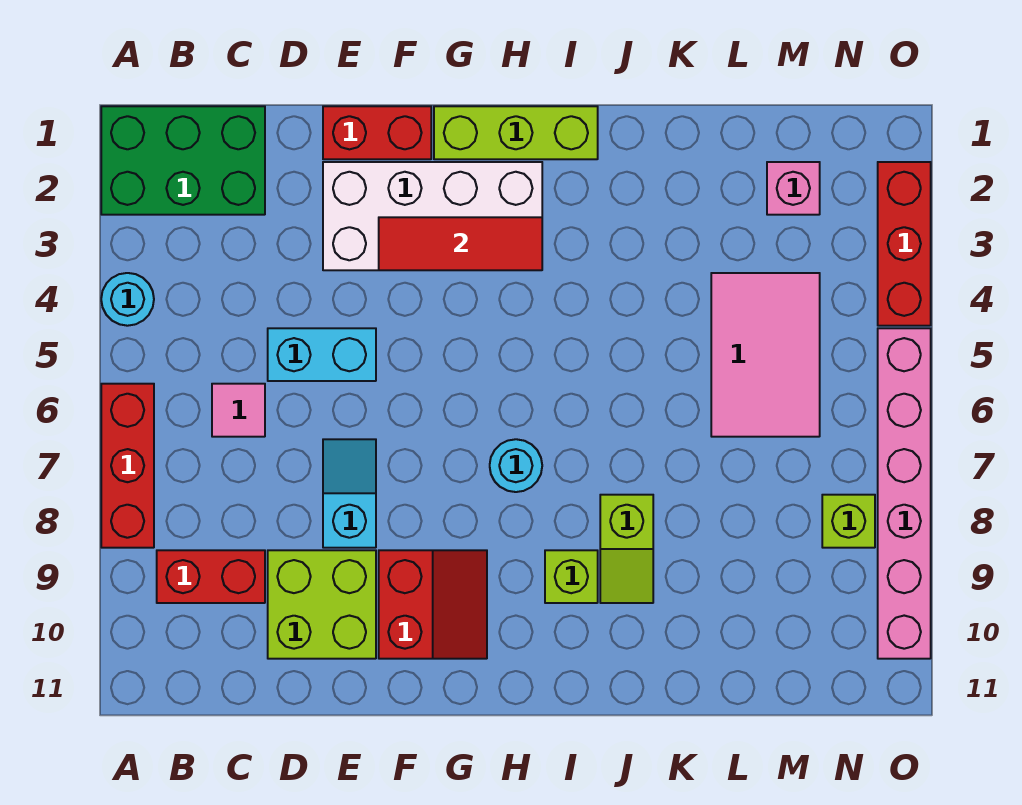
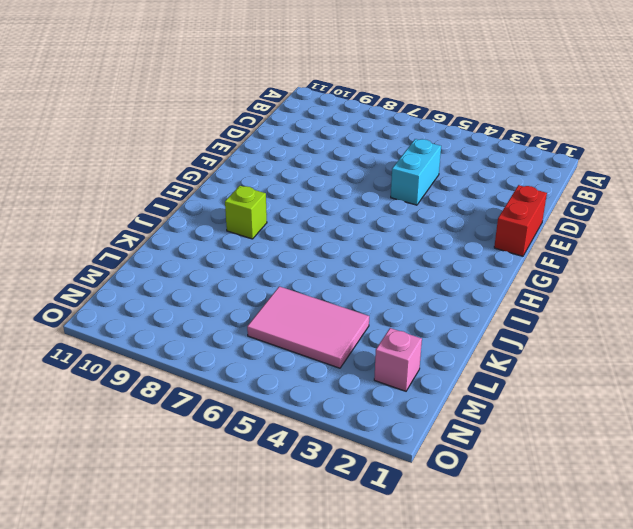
none -> green 2x3 brick [101,106,265,215]
none -> cyan 1x1 round brick [101,273,154,326]
none -> red 1x3 brick [101,384,154,548]

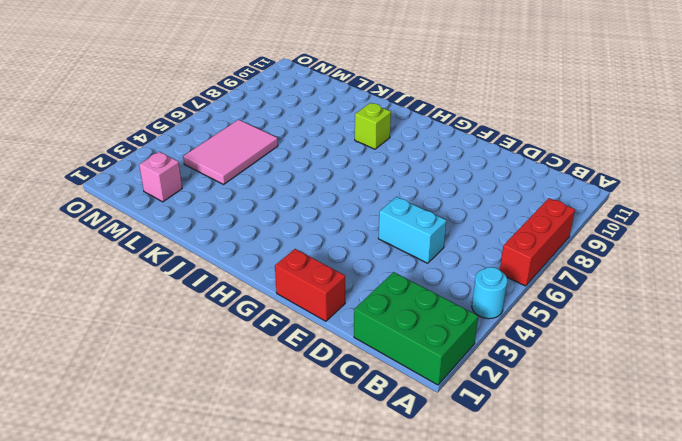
none -> red 1x2 brick [157,550,265,603]
none -> pink 1x1 tile [212,384,265,437]
none -> lime 2x2 brick [268,550,376,659]

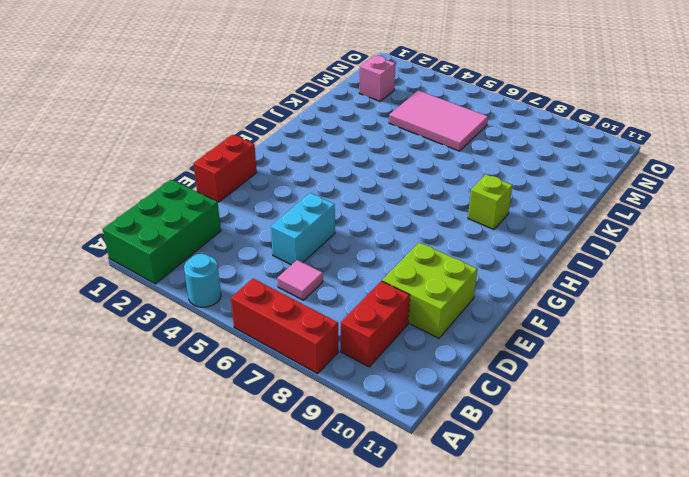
none -> white 2x4 brick [323,162,542,270]
none -> cyan 1x2 slope [323,439,376,548]
none -> red 2x2 slope [379,550,487,659]

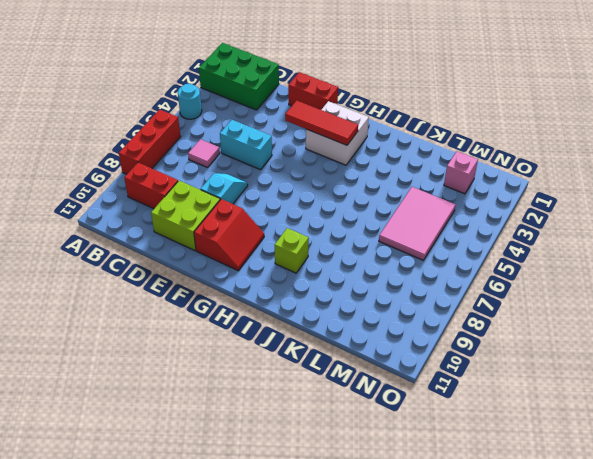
white 2x2 brick [306,101,369,165] -> white 2x4 brick [323,162,542,270]
none -> lime 1x3 brick [434,106,598,159]
none -> cyan 1x1 round brick [490,439,542,492]
none -> lime 1x2 slope [600,495,653,603]

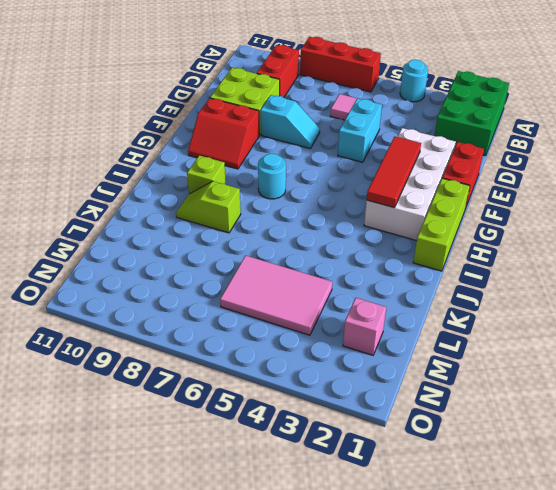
none -> lime 1x1 brick [822,495,875,548]
none -> red 1x3 brick [878,162,931,326]
none -> pink 1x6 brick [878,328,931,659]

